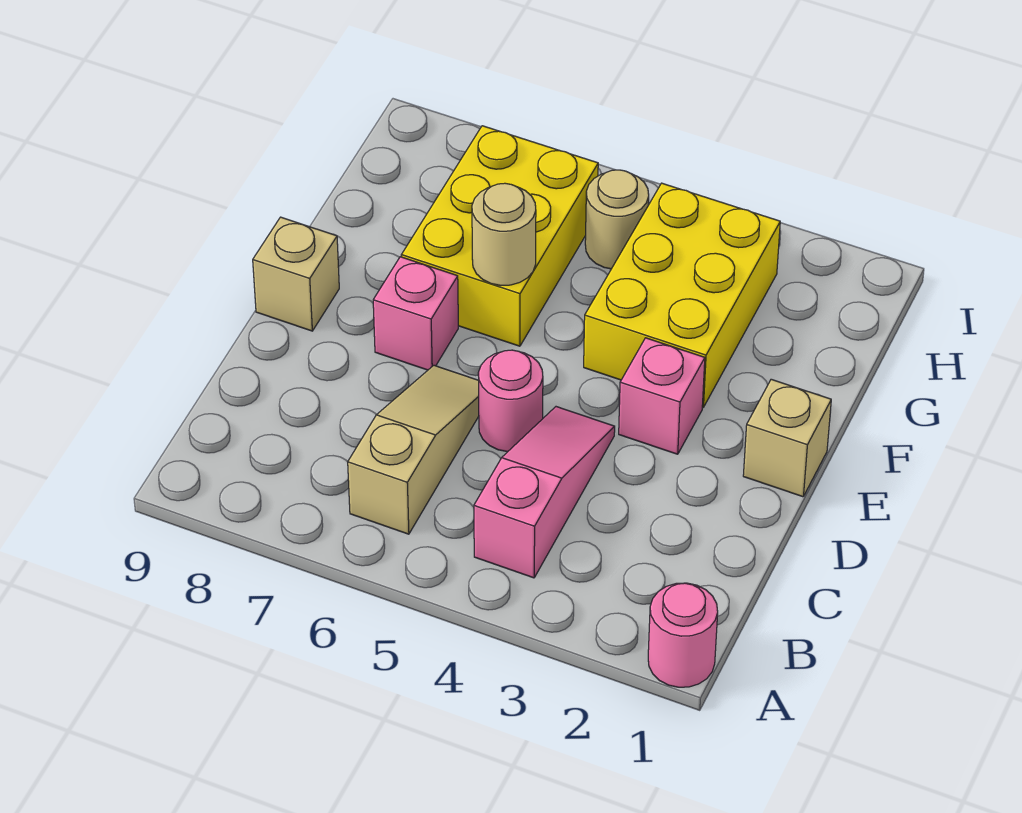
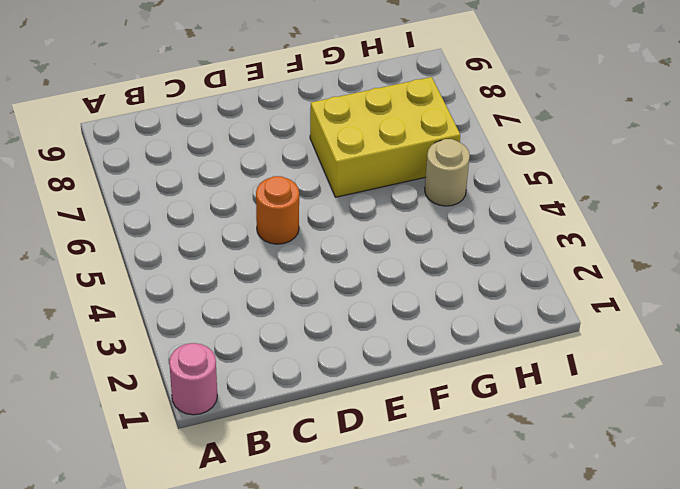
orange 1x1 round brick [256,176,299,244] -> pink 1x1 round brick [478,350,543,452]
none -> pink 1x3 slope [474,407,615,578]
none -> tan 1x3 slope [348,365,479,534]
none -> tan 1x1 brick [743,379,831,497]

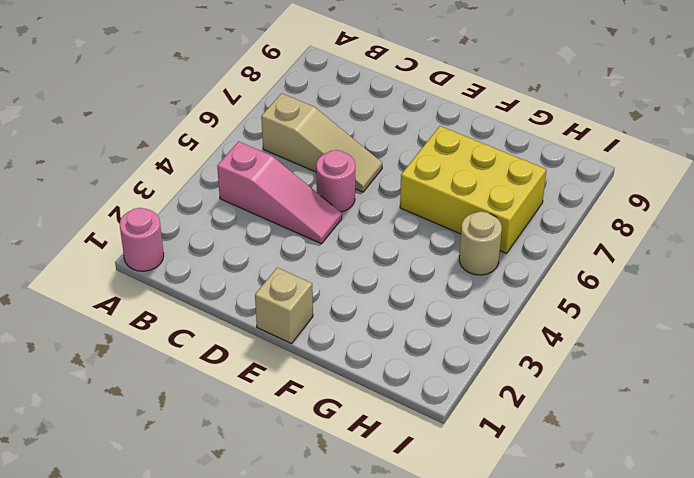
none -> pink 1x1 brick [619,338,705,454]
none -> pink 1x1 brick [373,257,458,370]
none -> tan 1x1 brick [253,217,339,331]

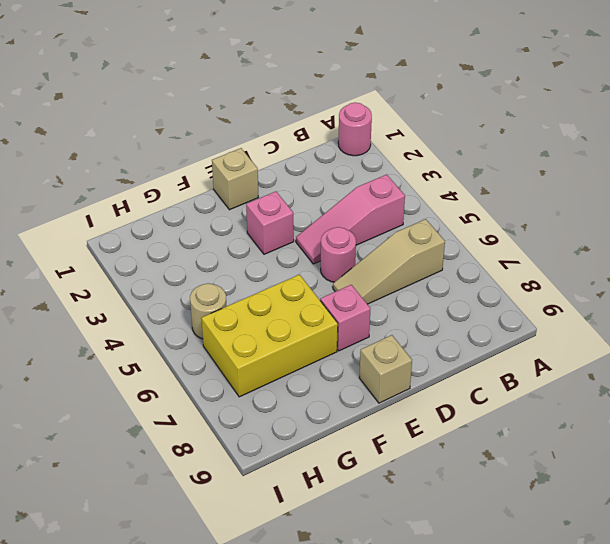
none -> yellow 2x3 brick [584,183,780,407]
none -> tan 1x1 round brick [472,183,536,285]

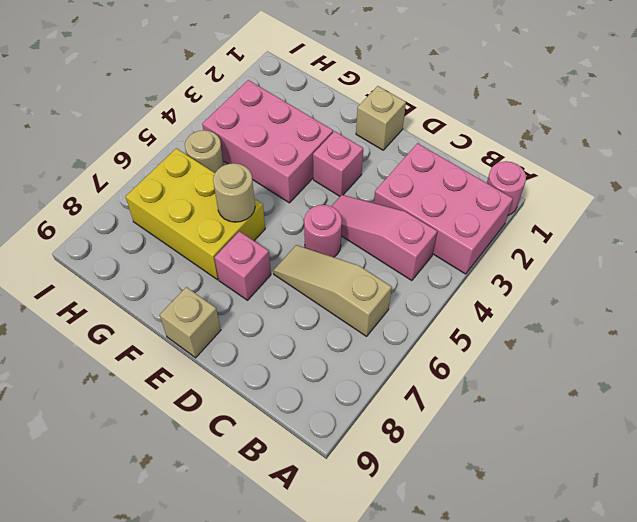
pink 2x3 brick [374,143,513,274] -> none
pink 2x3 brick [202,80,333,203] -> yellow 2x3 brick [584,183,780,407]

